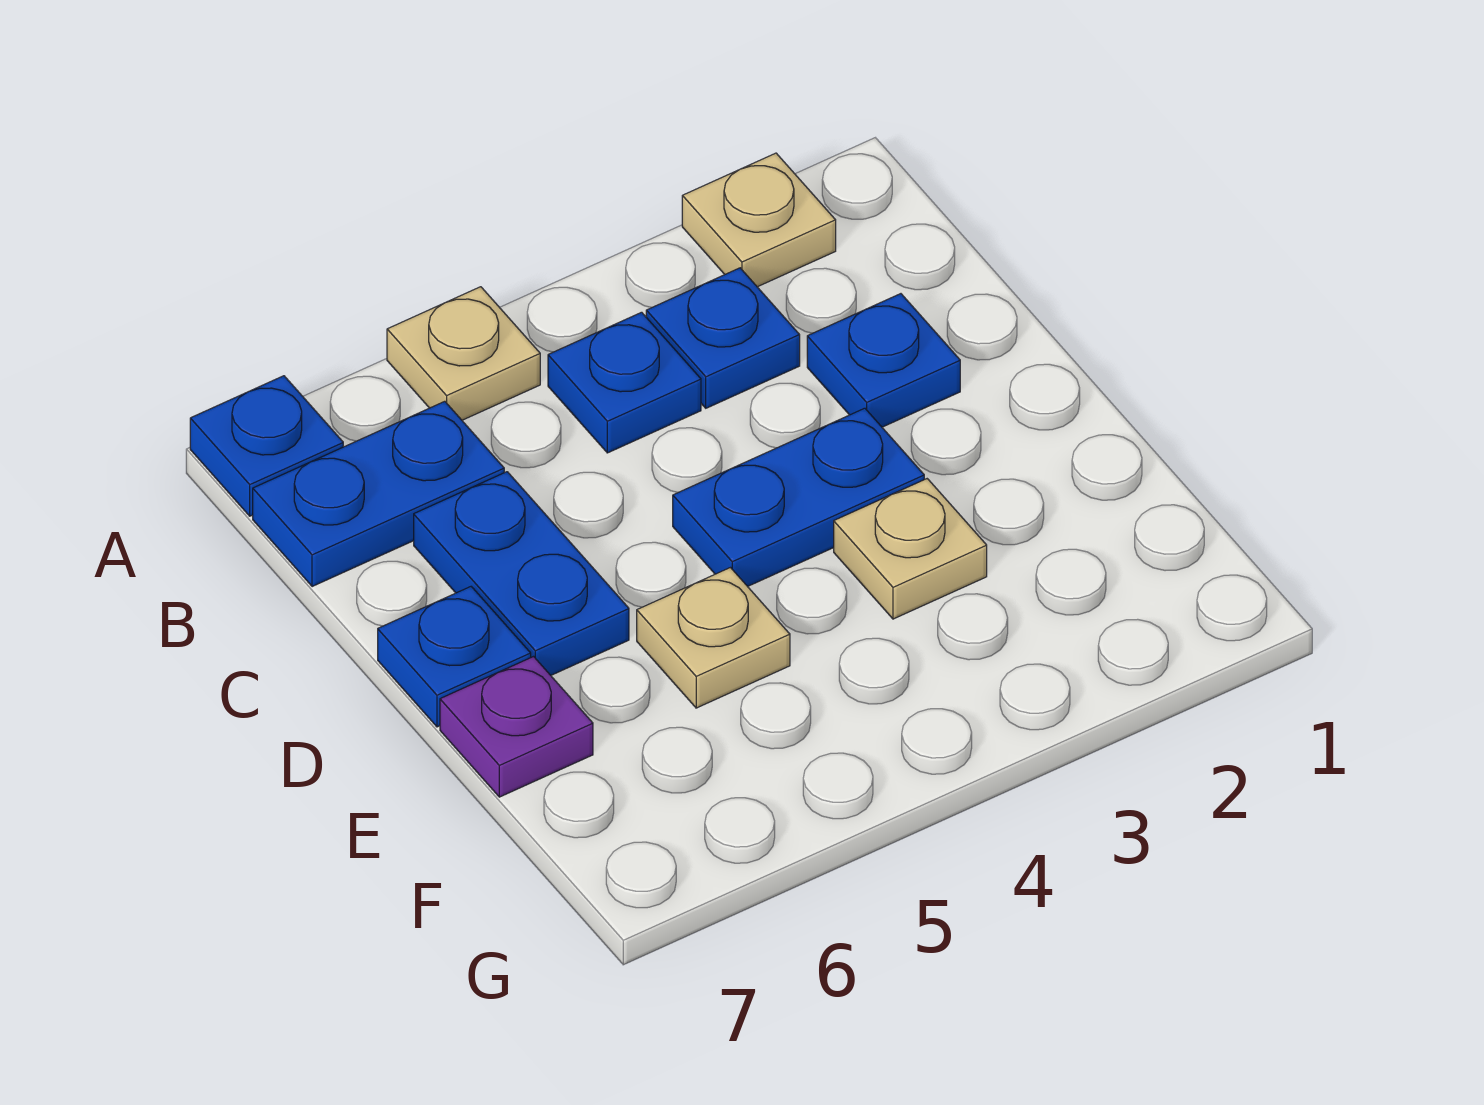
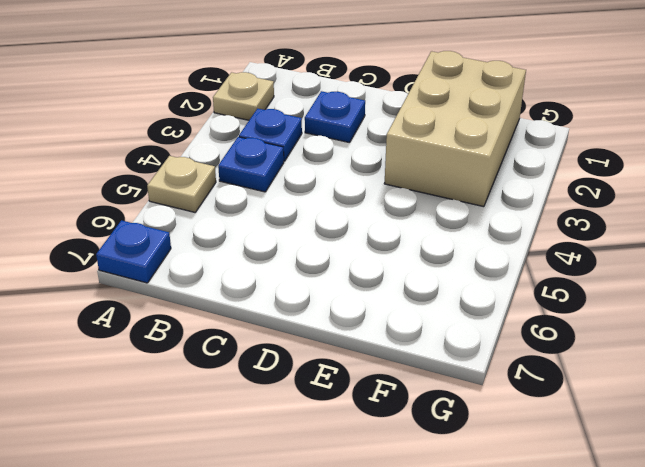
tan 2x3 brick [384,51,526,207] -> tan 1x1 plate [834,479,987,619]
none -> blue 1x2 plate [253,401,504,587]
none -> blue 1x2 plate [414,472,629,675]
none -> blue 1x2 plate [673,408,924,586]

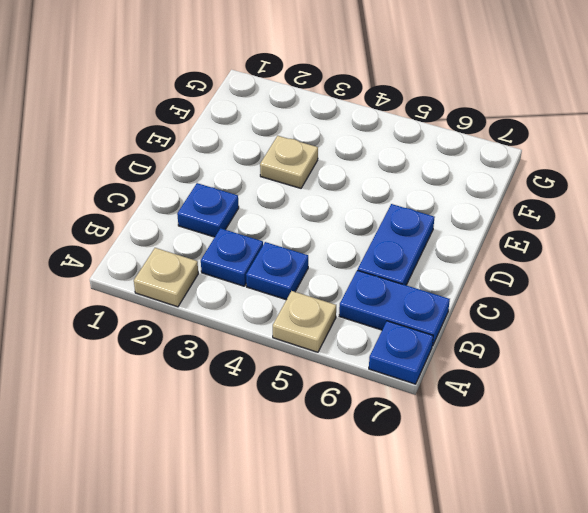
none -> blue 1x2 plate [673,408,924,586]
none -> blue 1x1 plate [378,587,531,727]
none -> tan 1x1 plate [637,568,790,708]

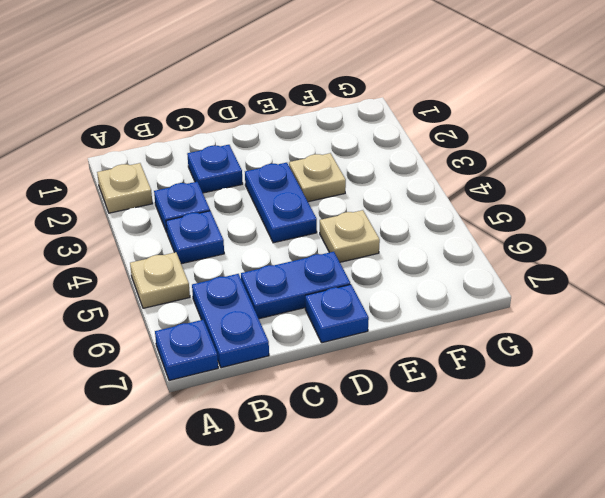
none -> purple 1x1 plate [440,657,593,797]

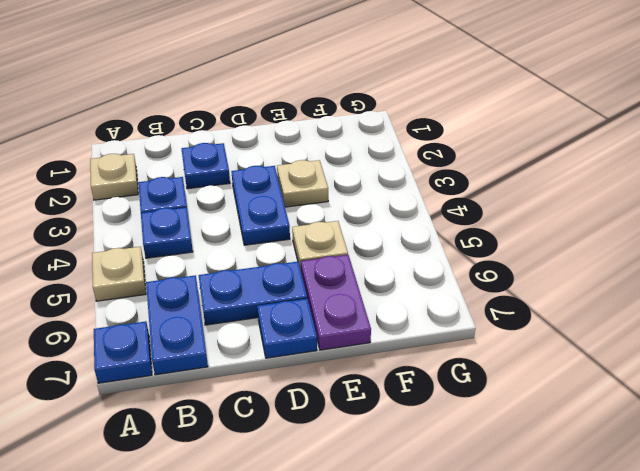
purple 1x2 plate [301,255,371,350] -> purple 1x1 plate [440,657,593,797]

